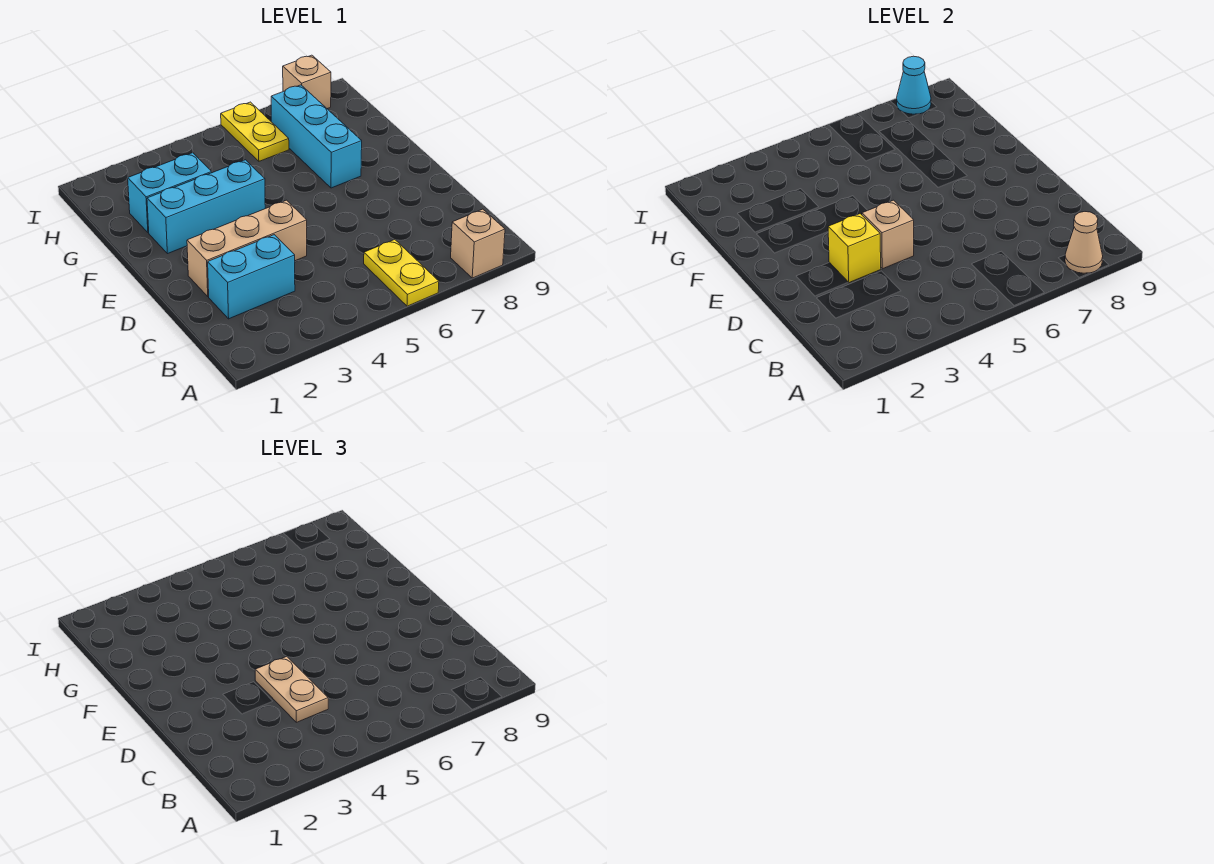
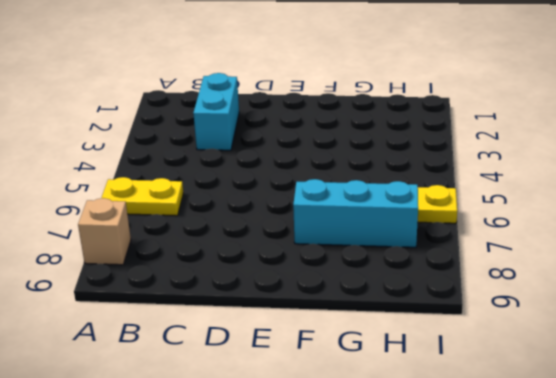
none -> tan 1x3 brick [187,200,307,297]
none -> cyan 1x3 brick [147,160,265,254]
none -> cyan 1x2 brick [128,153,212,233]

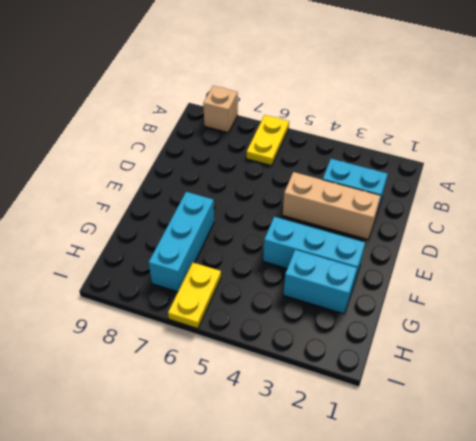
none -> tan 1x1 brick [283,55,331,109]
none -> tan 1x1 cone [1065,212,1103,273]
none -> yellow 1x1 brick [828,214,881,283]

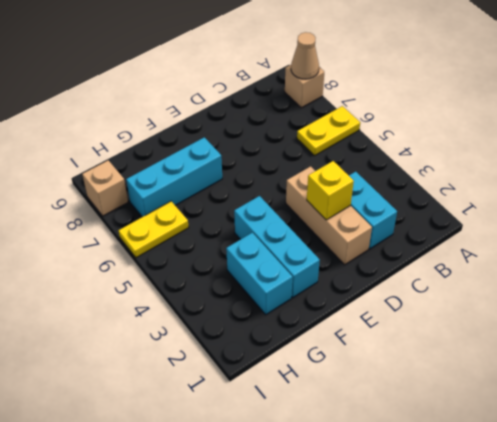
none -> tan 1x1 brick [862,200,914,269]
none -> cyan 1x1 cone [897,56,931,114]
none -> tan 1x2 plate [255,657,328,722]

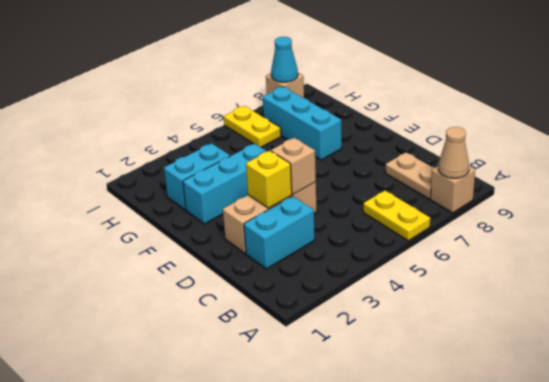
tan 1x2 plate [386,153,435,199] -> tan 1x2 plate moved to [255,657,328,722]

